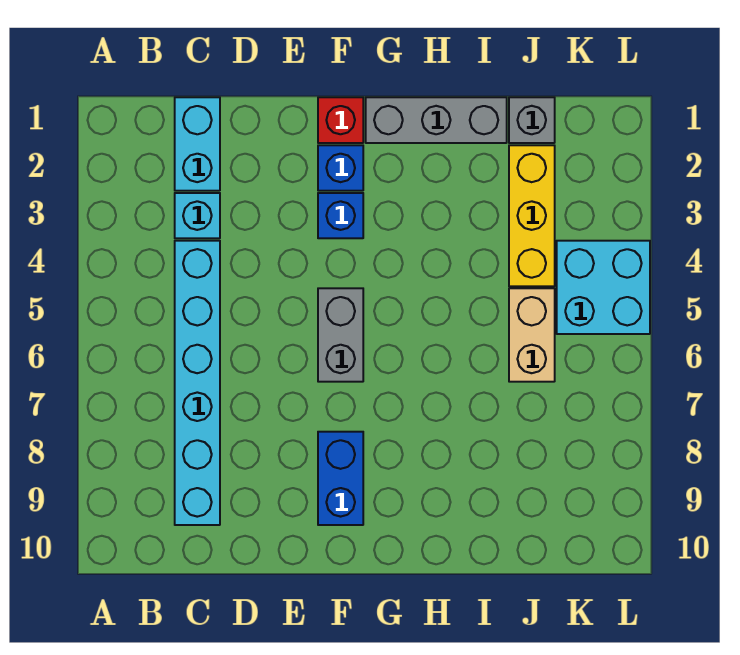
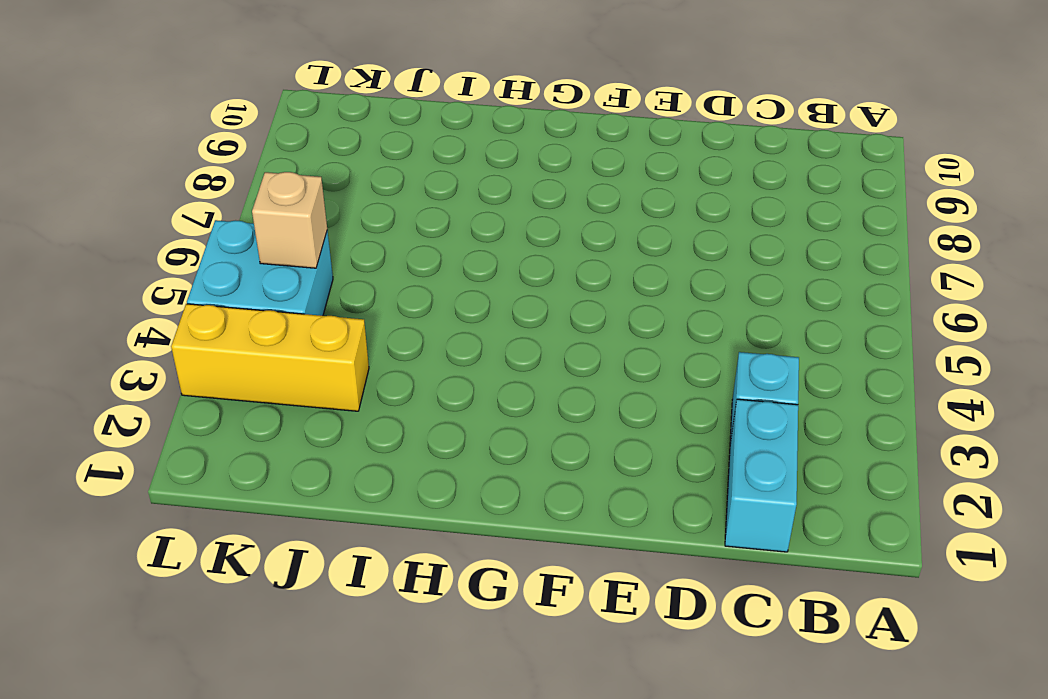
yellow 1x3 brick [171,304,369,411] -> yellow 1x3 brick turned to [509,145,555,286]
tan 1x1 brick [252,172,327,268] -> none
none -> cyan 1x6 brick [175,241,220,525]
none -> red 1x1 brick [318,97,363,143]
none -> blue 1x1 brick [318,145,363,191]

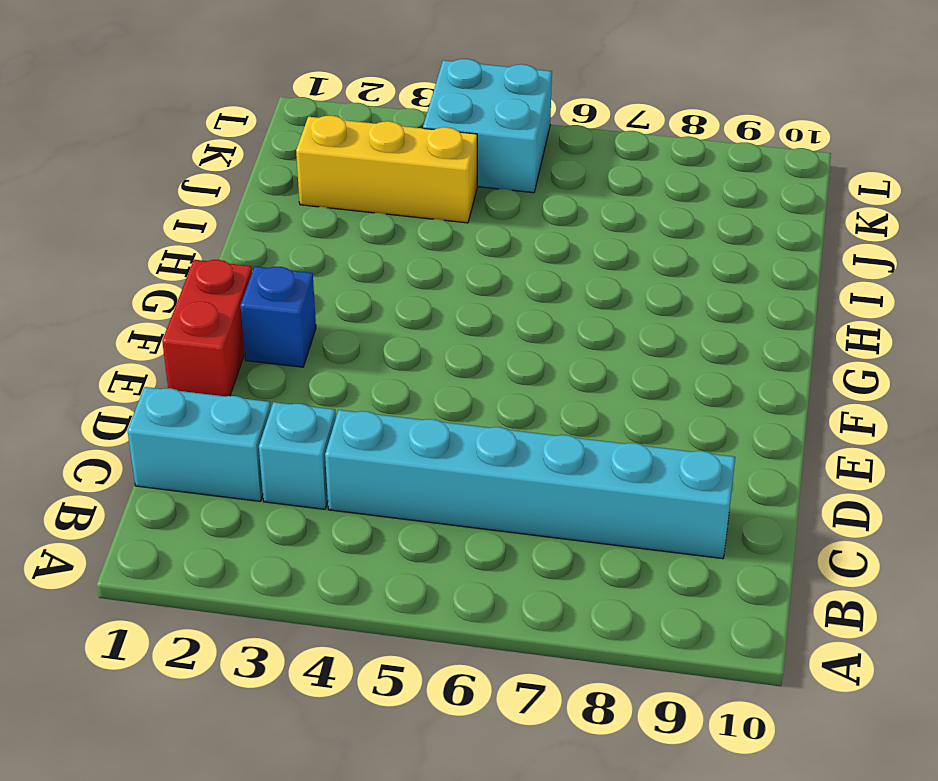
red 1x2 brick [162,260,252,396] -> red 1x1 brick [318,97,363,143]
none -> blue 1x1 brick [318,193,363,238]
none -> grey 1x2 brick [318,288,363,382]
none -> blue 1x2 brick [318,432,363,525]

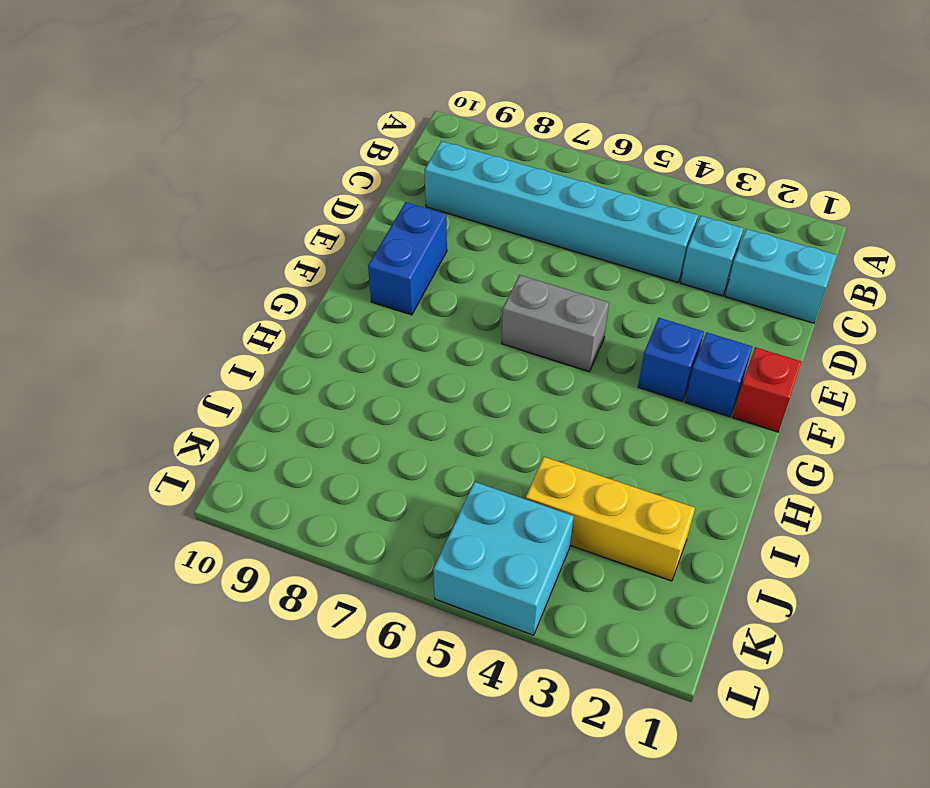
blue 1x2 brick [368,202,447,315] -> blue 1x2 brick turned to [318,432,363,525]
none -> grey 1x3 brick [366,97,507,143]
none -> grey 1x1 brick [509,97,555,143]
none -> tan 1x2 brick [509,288,555,382]

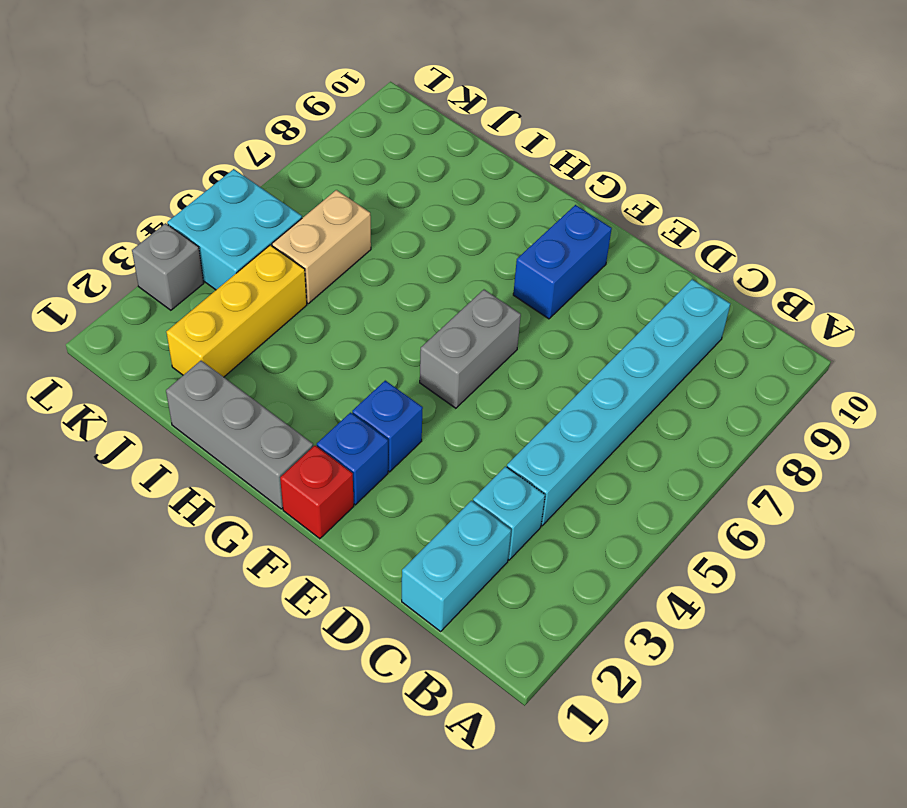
grey 1x1 brick [132,223,204,310] -> grey 1x1 brick moved to [509,97,555,143]

